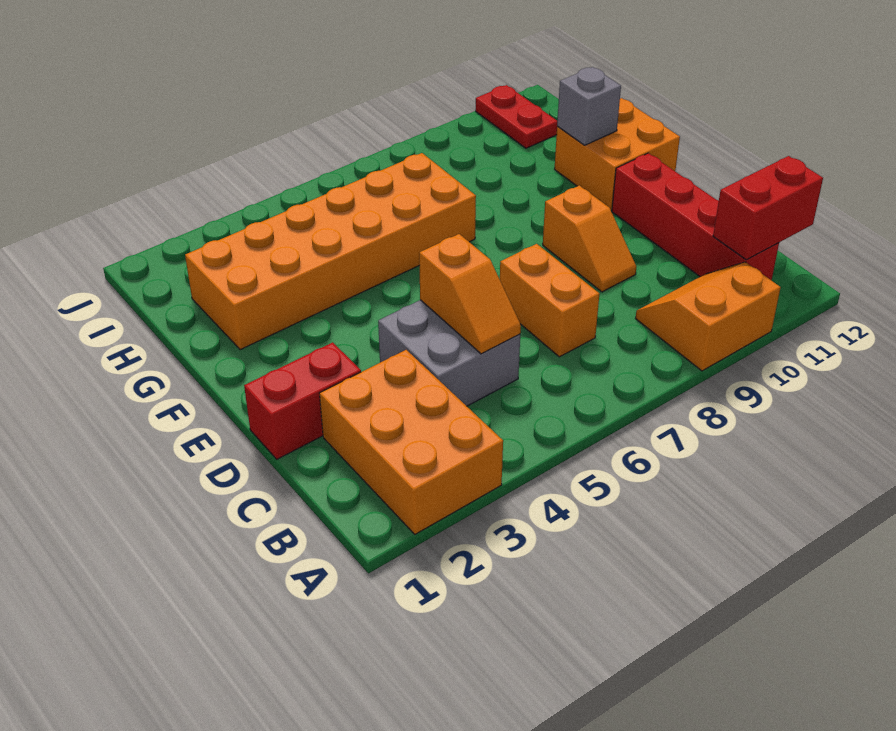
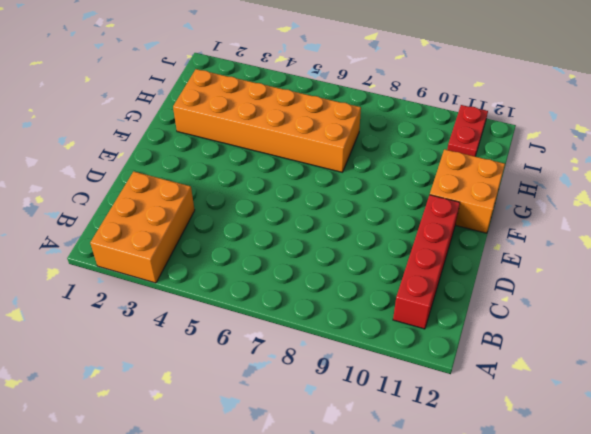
none -> orange 2x2 slope [636,262,781,371]
none -> grey 2x2 brick [378,300,520,406]
none -> orange 1x2 brick [500,244,599,357]

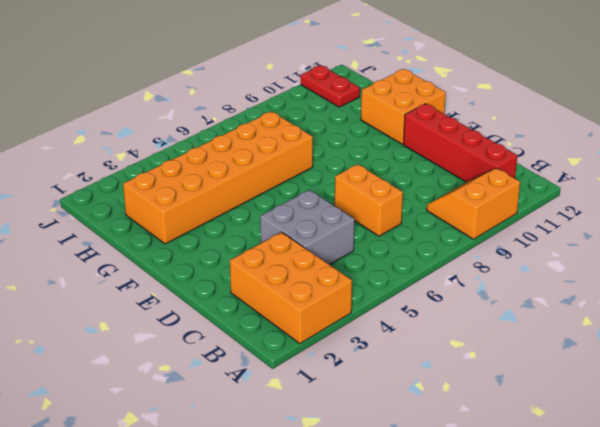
none -> red 1x2 brick [244,342,361,459]
none -> orange 1x2 slope [543,185,636,292]
none -> red 1x2 brick [713,156,823,260]

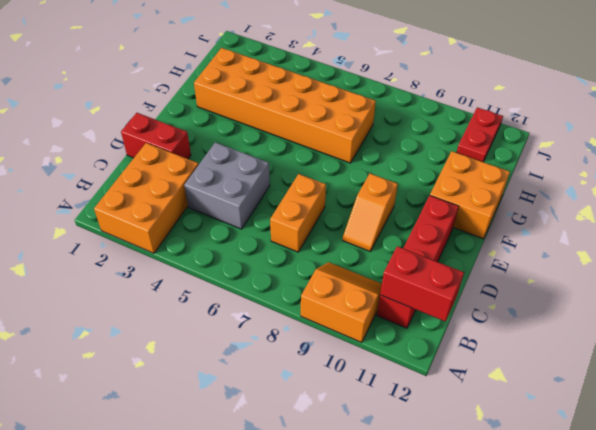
none -> orange 1x2 slope [419,234,521,354]
none -> grey 1x1 brick [557,67,621,145]

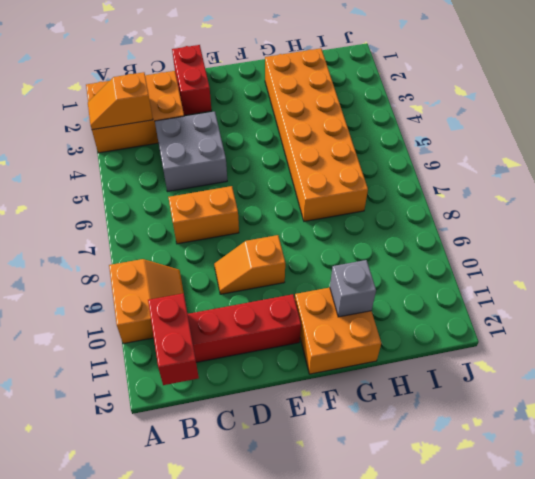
orange 1x2 slope [88,72,153,130] -> orange 1x2 slope moved to [419,234,521,354]
none -> red 1x2 plate [476,85,557,148]

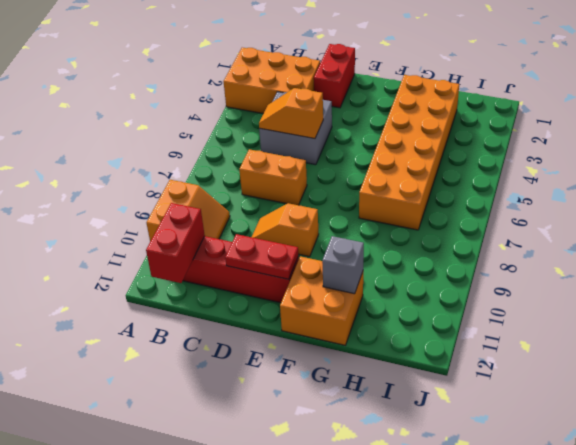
red 1x2 plate [225,234,299,279] -> red 1x2 plate moved to [476,85,557,148]

